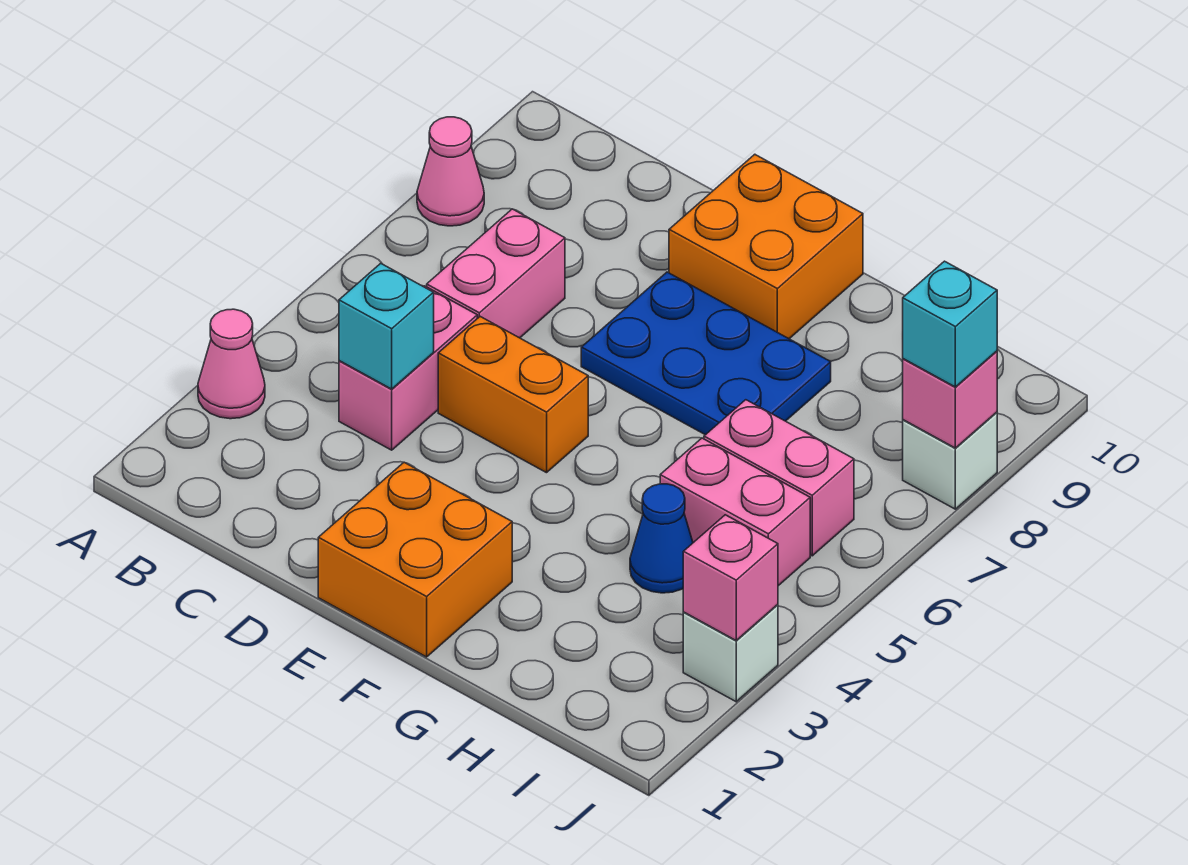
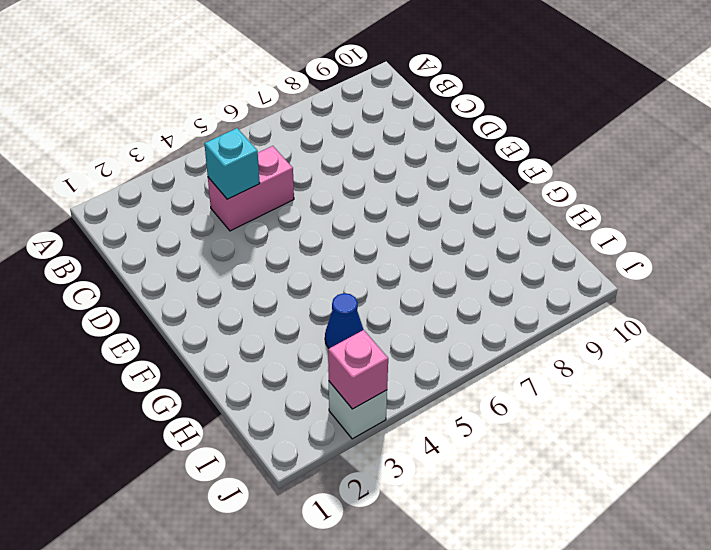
none -> pink 1x1 cone [198,309,265,419]
none -> pink 1x1 cone [417,117,484,226]
none -> pink 1x2 brick [427,209,565,338]

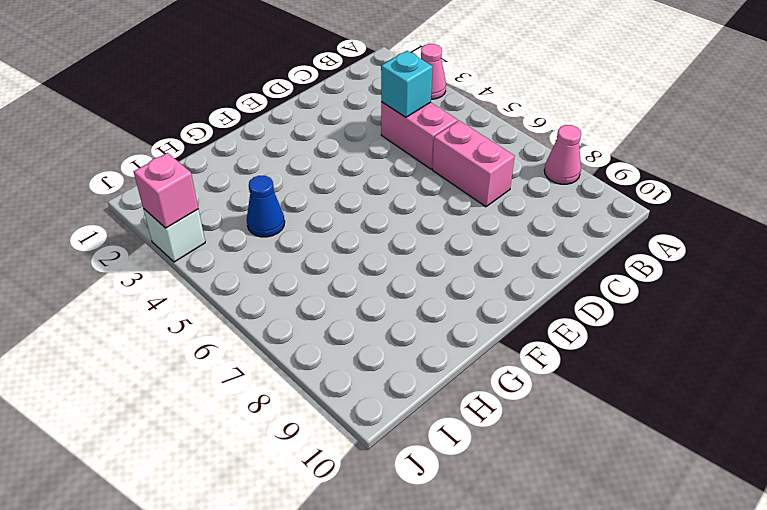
none -> orange 1x2 brick [438,317,588,473]
none -> orange 2x2 brick [318,462,512,657]
none -> blue 2x3 plate [581,272,831,435]

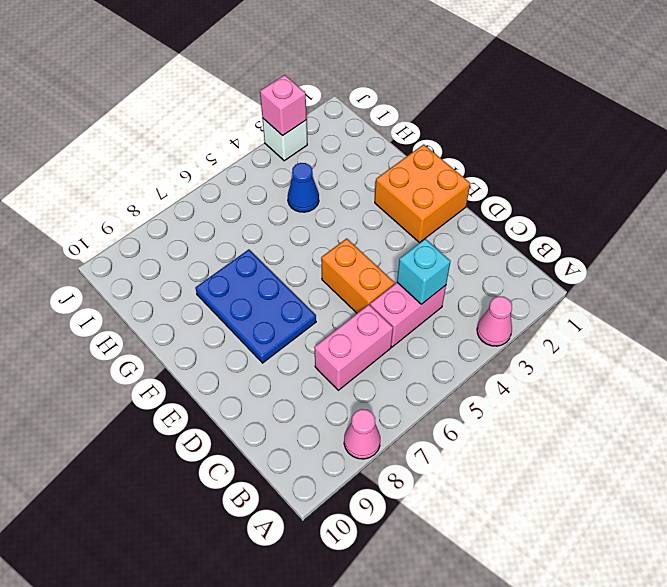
none -> orange 2x2 brick [669,154,863,339]
none -> pink 1x2 brick [660,438,810,586]
none -> pink 1x2 brick [704,400,854,556]

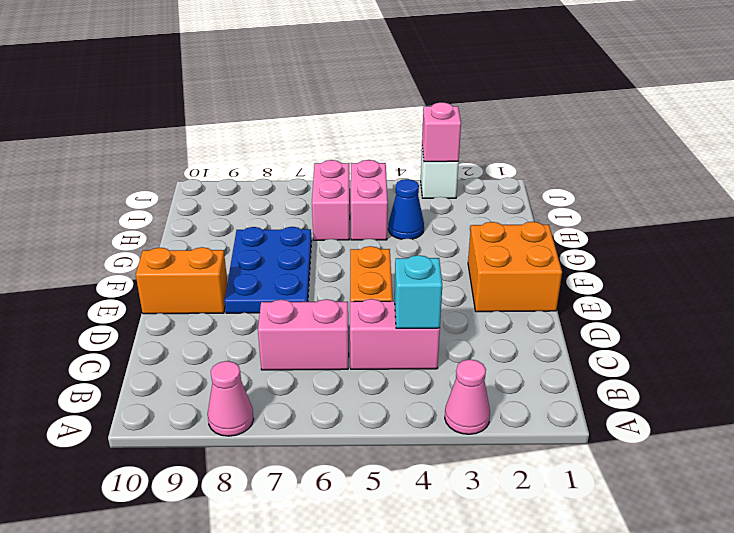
orange 1x2 brick [136,247,227,314] -> orange 2x2 brick [669,154,863,339]
none -> white 1x1 brick [903,412,997,509]
none -> pink 1x1 brick [903,351,997,448]
none -> cyan 1x1 brick [903,261,997,387]

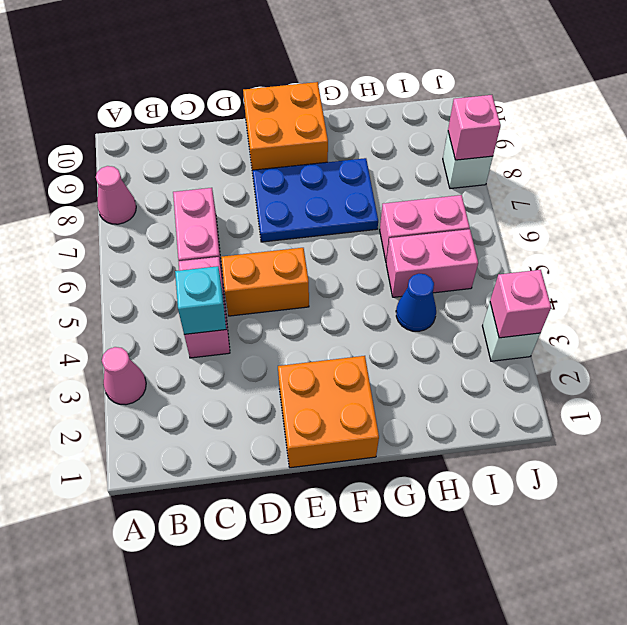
none -> cyan 1x1 brick [903,261,997,387]

